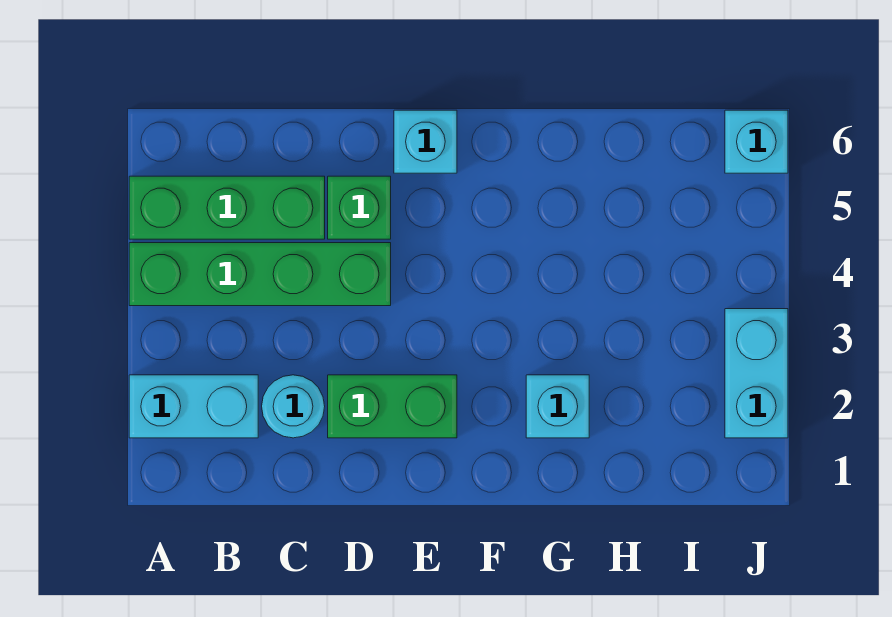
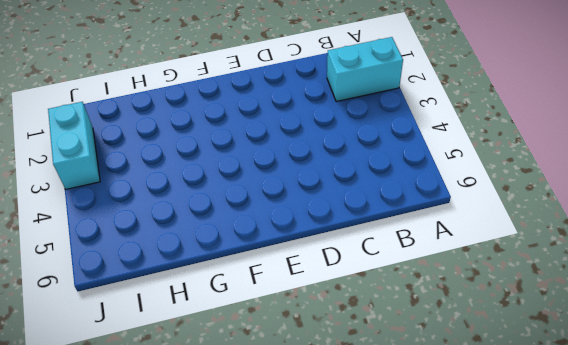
none -> green 1x4 brick [129,243,391,306]
none -> green 1x3 brick [129,176,325,239]

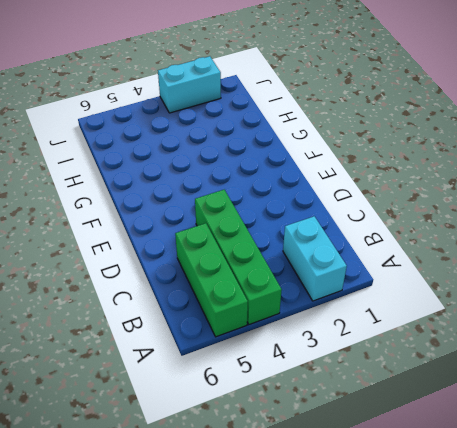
none -> cyan 1x1 round brick [262,375,325,438]
none -> green 1x2 brick [328,375,457,438]

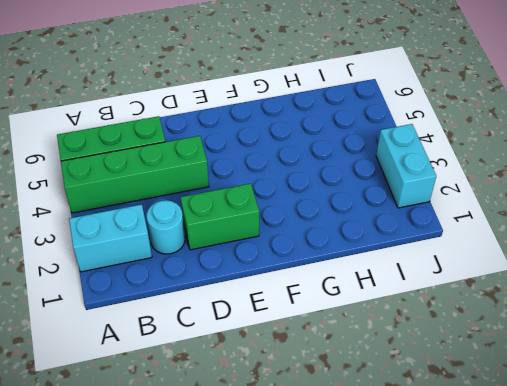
none -> green 1x1 brick [328,176,391,239]
none -> cyan 1x1 brick [394,110,457,173]

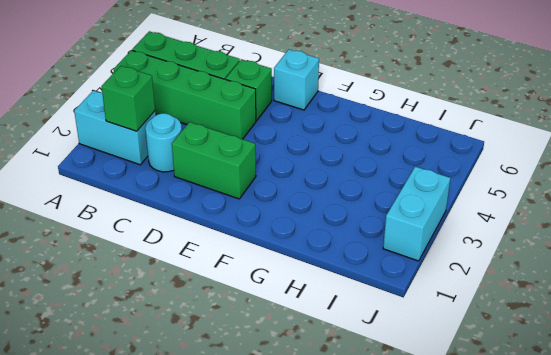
green 1x1 brick [101,66,155,131] -> none
none -> cyan 1x1 brick [526,375,589,438]
none -> cyan 1x1 brick [725,110,788,173]

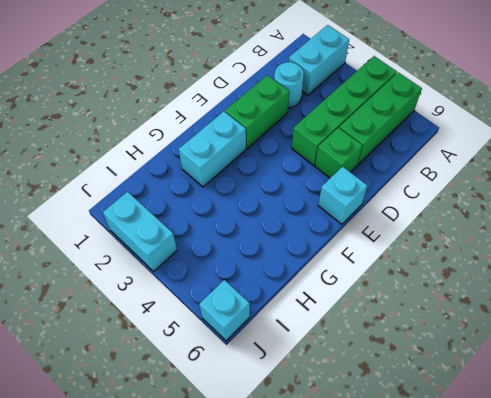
cyan 1x2 brick [179,112,246,187] -> cyan 1x1 brick [526,375,589,438]

